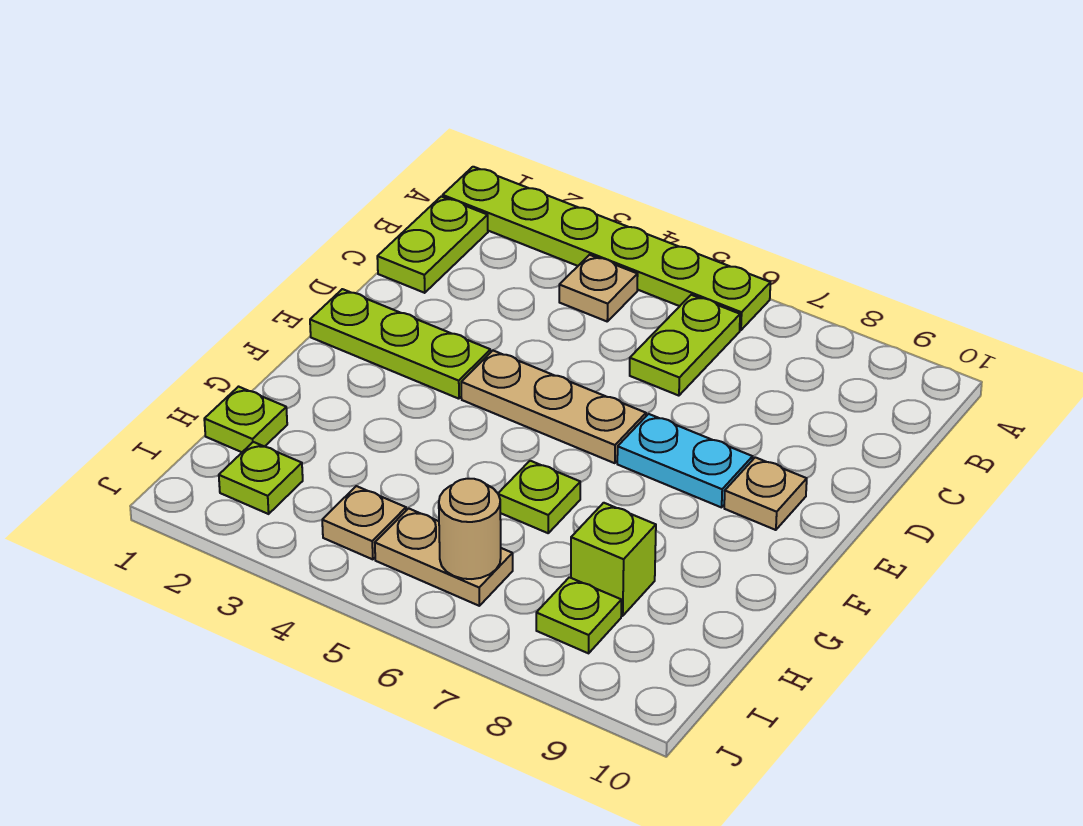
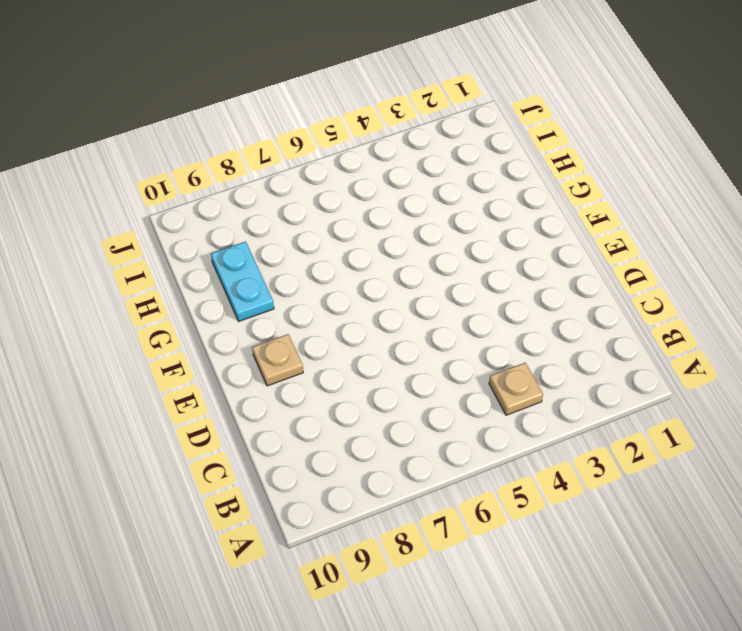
cyan 1x2 plate [211,242,274,321] -> cyan 1x2 plate turned to [617,414,753,507]
none -> lime 1x6 plate [443,167,770,330]
none -> lime 1x2 plate [377,196,488,293]
none -> lime 1x2 plate [630,295,740,396]

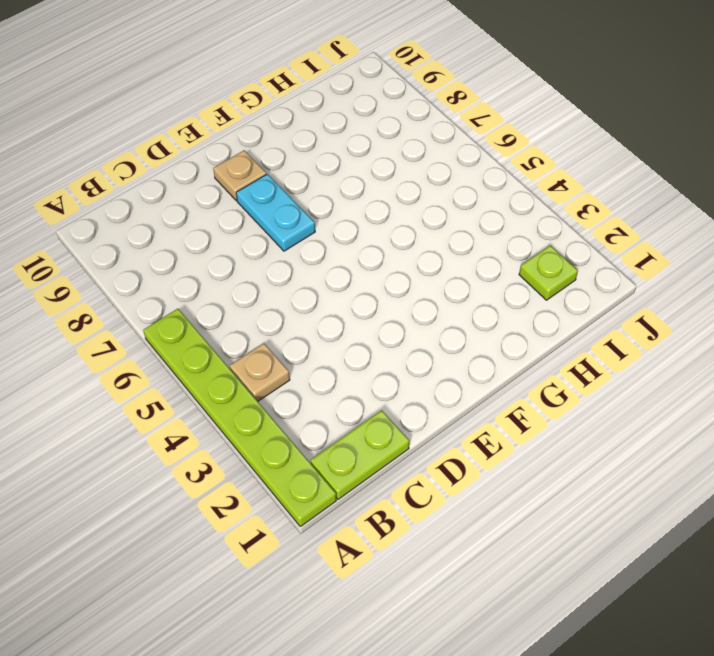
none -> lime 1x2 plate [630,295,740,396]
none -> lime 1x3 plate [310,289,491,399]
none -> tan 1x3 plate [461,351,646,463]

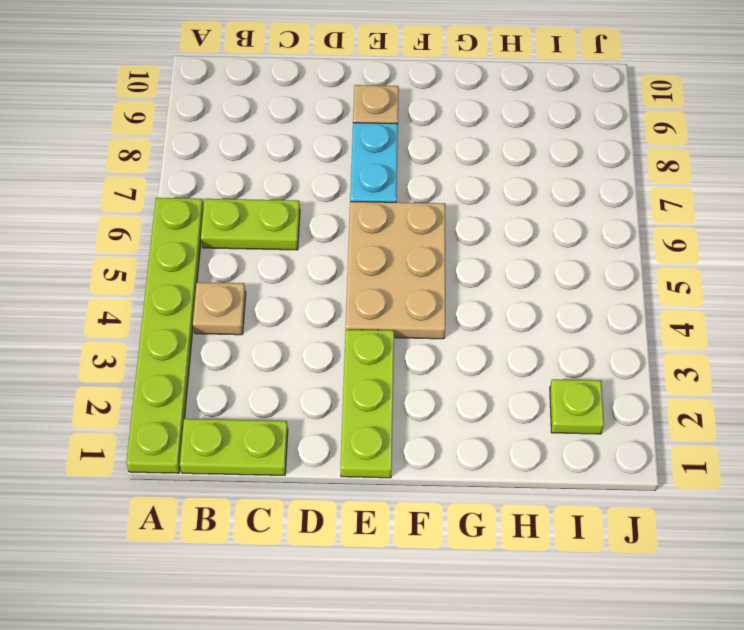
tan 2x3 plate [346,202,445,339] -> tan 1x3 plate [461,351,646,463]
none -> lime 1x1 plate [498,461,580,533]
none -> lime 1x1 plate [204,387,287,452]
none -> lime 1x1 brick [571,503,656,616]

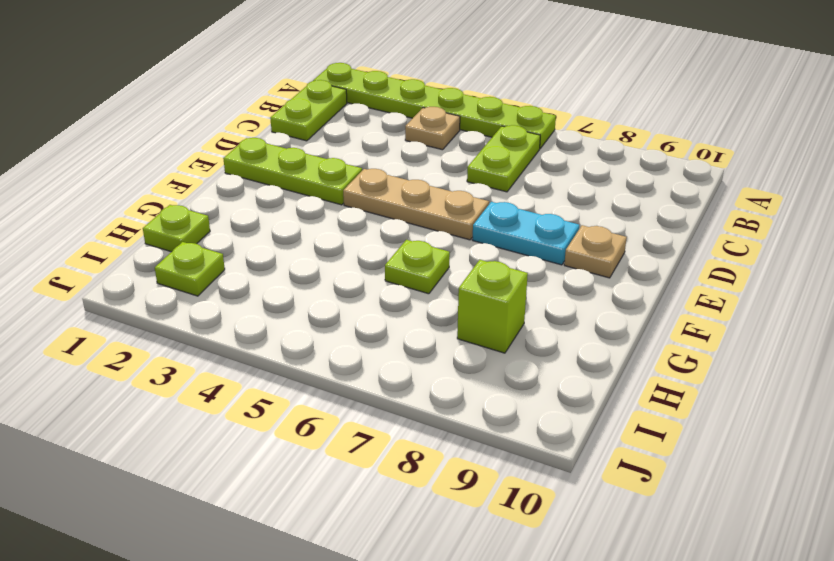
none -> tan 1x1 plate [322,486,406,559]
none -> tan 1x2 plate [375,508,513,606]
none -> lime 1x1 plate [536,577,621,653]

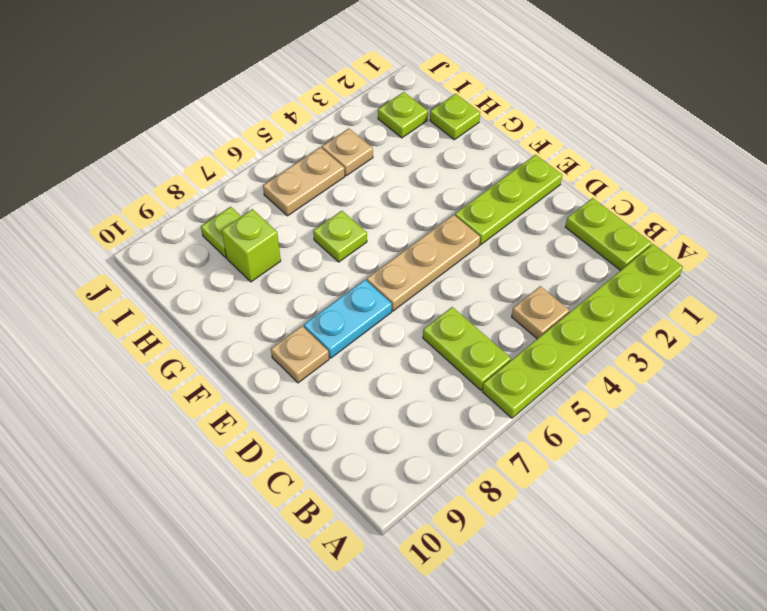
none -> tan 1x1 round brick [439,479,501,579]

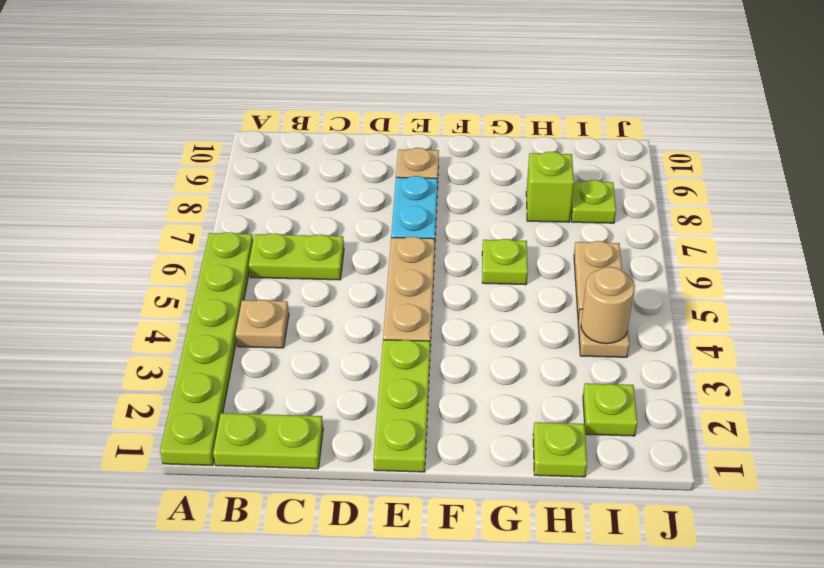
tan 1x1 round brick [581,267,635,344] -> tan 1x1 round brick moved to [439,479,501,579]

